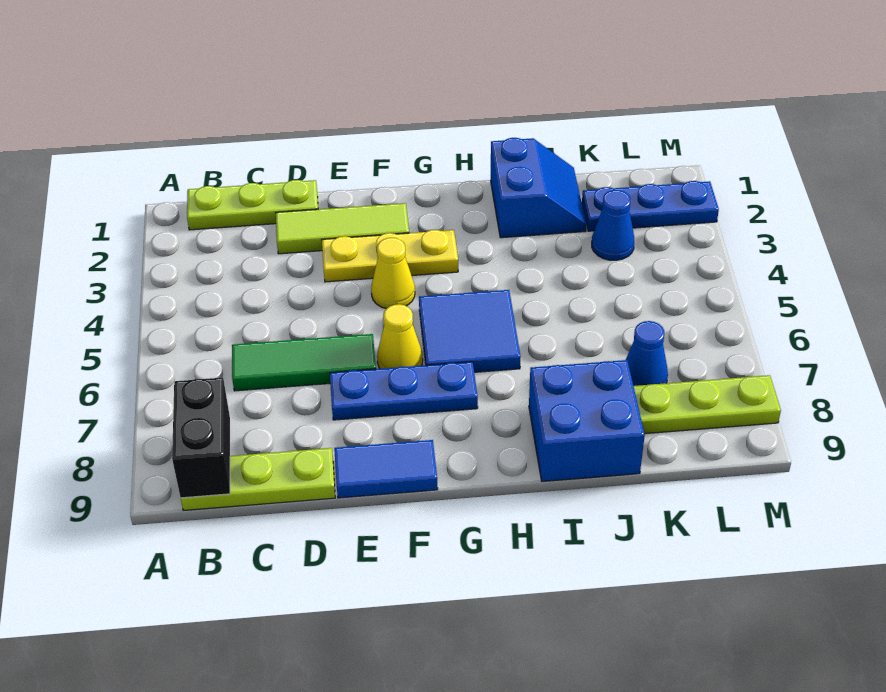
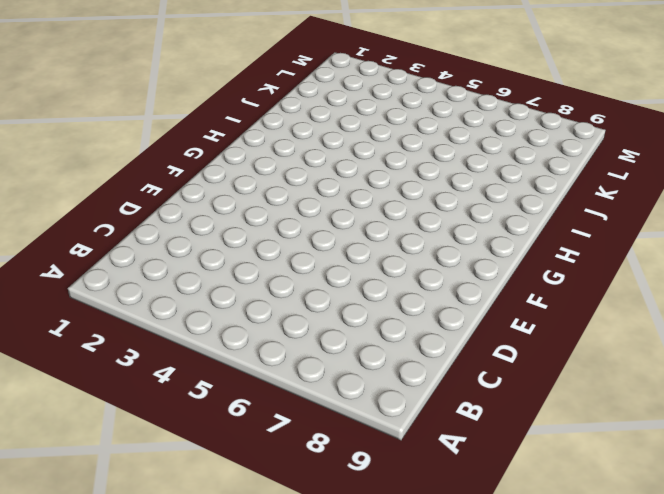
none -> lime 1x3 plate [187,180,318,230]
none -> lime 1x3 plate [181,448,335,511]
none -> green 1x3 tile [232,334,376,391]

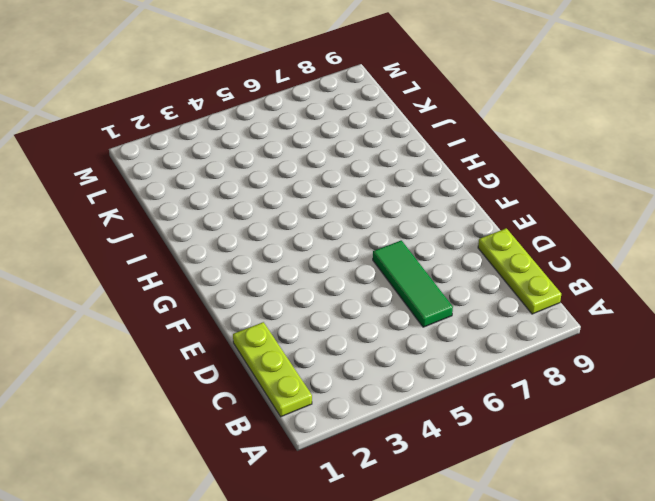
none -> lime 1x3 tile [276,203,409,254]
none -> yellow 1x3 plate [322,230,458,282]
none -> blue 1x3 plate [330,362,478,420]

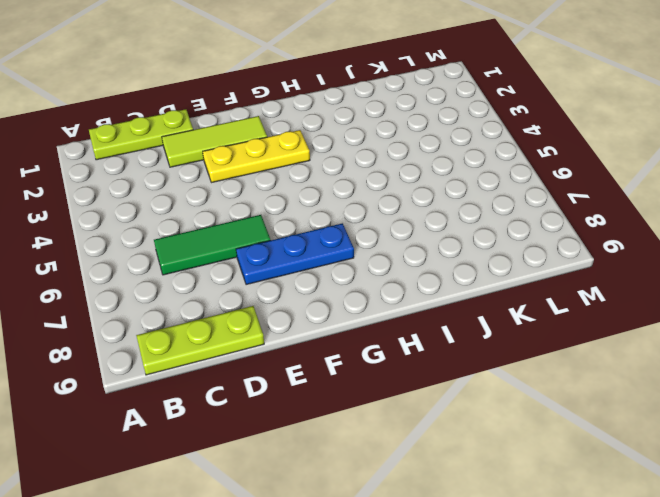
none -> blue 1x2 tile [334,440,438,498]
none -> yellow 1x1 cone [371,238,415,309]
none -> yellow 1x1 cone [377,304,423,369]

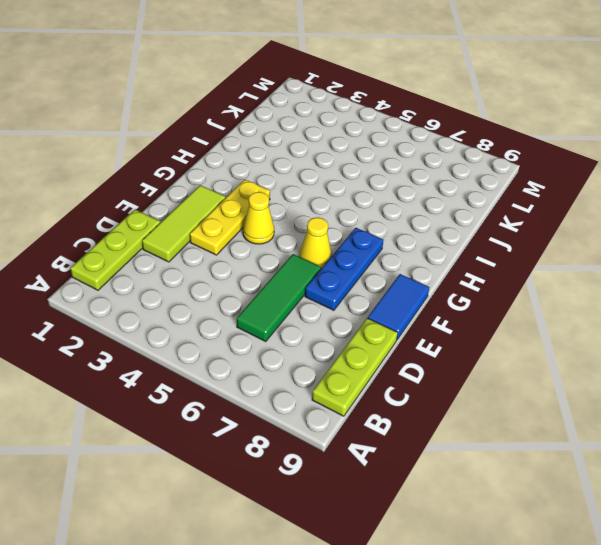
none -> blue 2x2 tile [419,290,521,372]
none -> blue 2x2 slope [491,138,586,238]
none -> blue 2x2 brick [529,360,645,481]

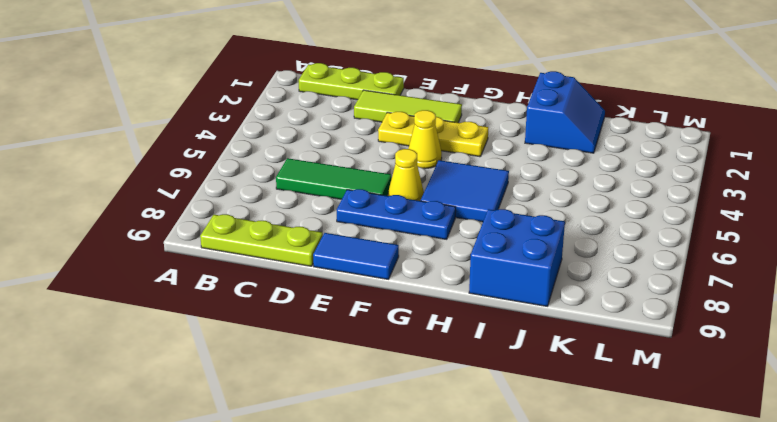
none -> blue 1x3 plate [582,181,719,231]
none -> blue 1x1 cone [592,190,634,260]
none -> blue 1x1 cone [626,321,668,386]

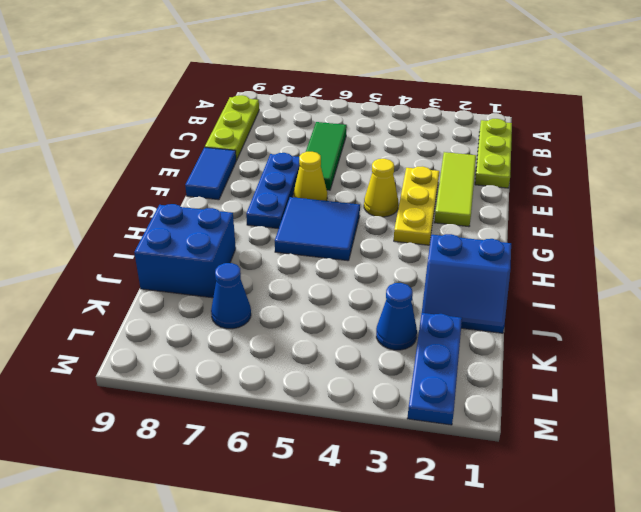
none -> lime 1x3 plate [634,375,781,434]
none -> black 1x2 brick [172,378,230,498]

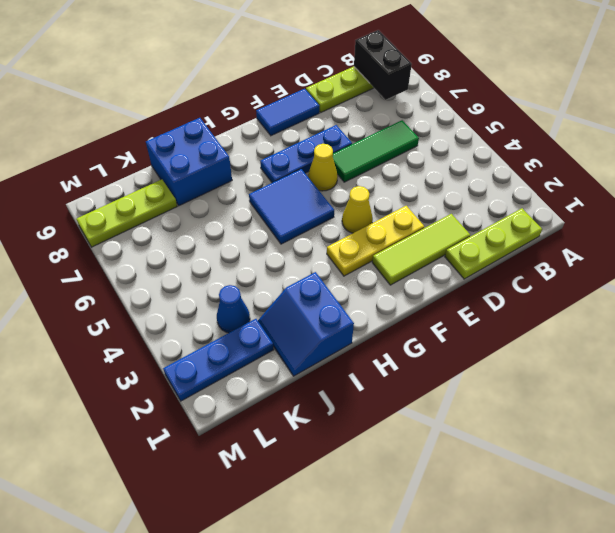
none -> blue 1x1 cone [626,321,668,386]

